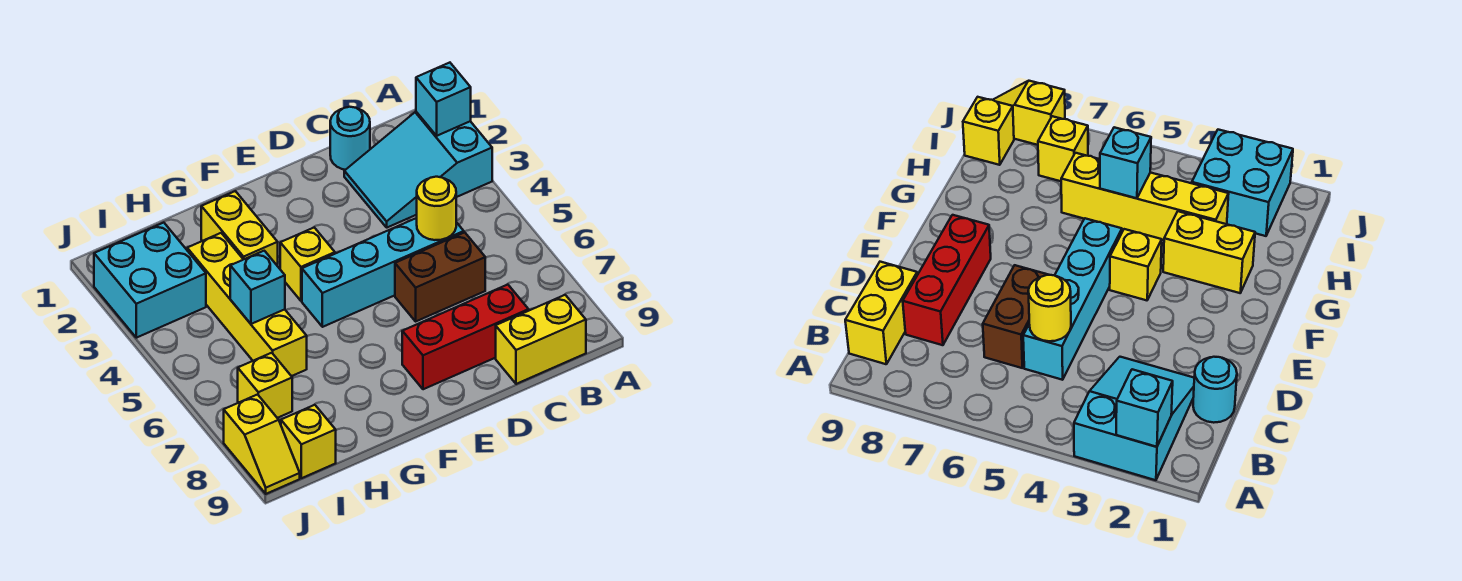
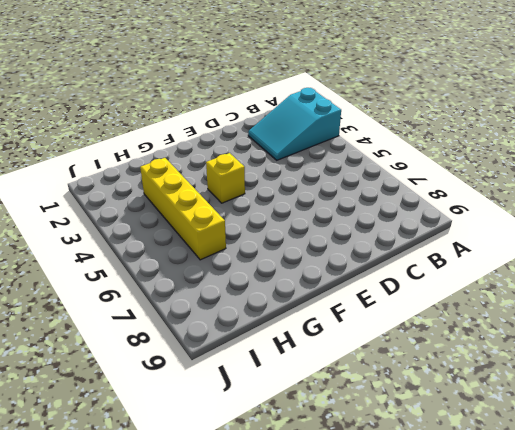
none -> yellow 1x2 brick [496,295,586,384]
none -> cyan 1x1 round brick [330,107,370,170]
none -> cyan 1x4 brick [302,218,464,327]

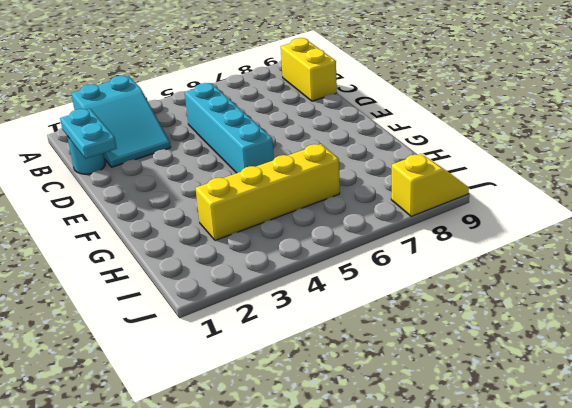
cyan 1x2 plate [60,109,117,159] -> none
none -> brown 1x2 brick [395,232,485,321]
none -> red 1x3 brick [402,285,529,389]
none -> yellow 1x1 brick [280,228,335,301]

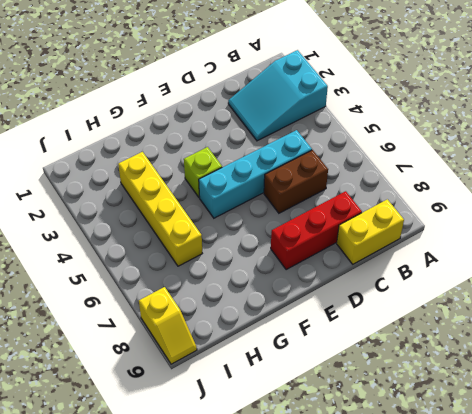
lime 1x1 brick [184,147,222,197] -> yellow 1x1 brick [280,228,335,301]
none -> cyan 1x1 round brick [330,107,370,170]
none -> yellow 1x2 brick [201,191,278,266]
none -> cyan 2x2 brick [94,223,206,338]

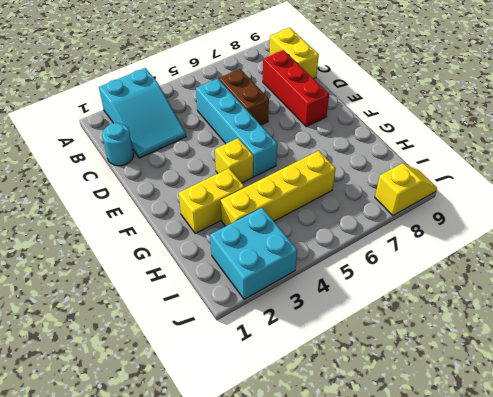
none -> yellow 1x1 brick [238,353,292,418]
none -> yellow 1x1 brick [281,405,336,478]
none -> cyan 1x1 brick [416,63,471,136]

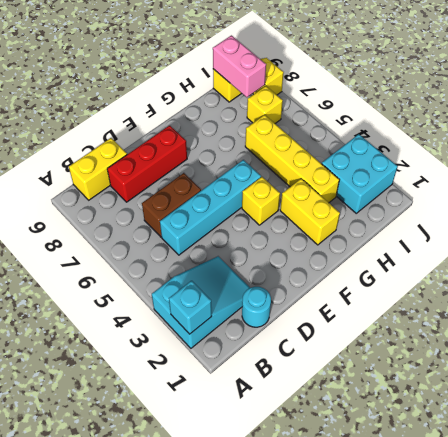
pink 1x2 brick [213,35,266,97] -> none
none -> yellow 1x1 round brick [417,177,456,240]
none -> cyan 1x1 brick [230,251,285,324]

